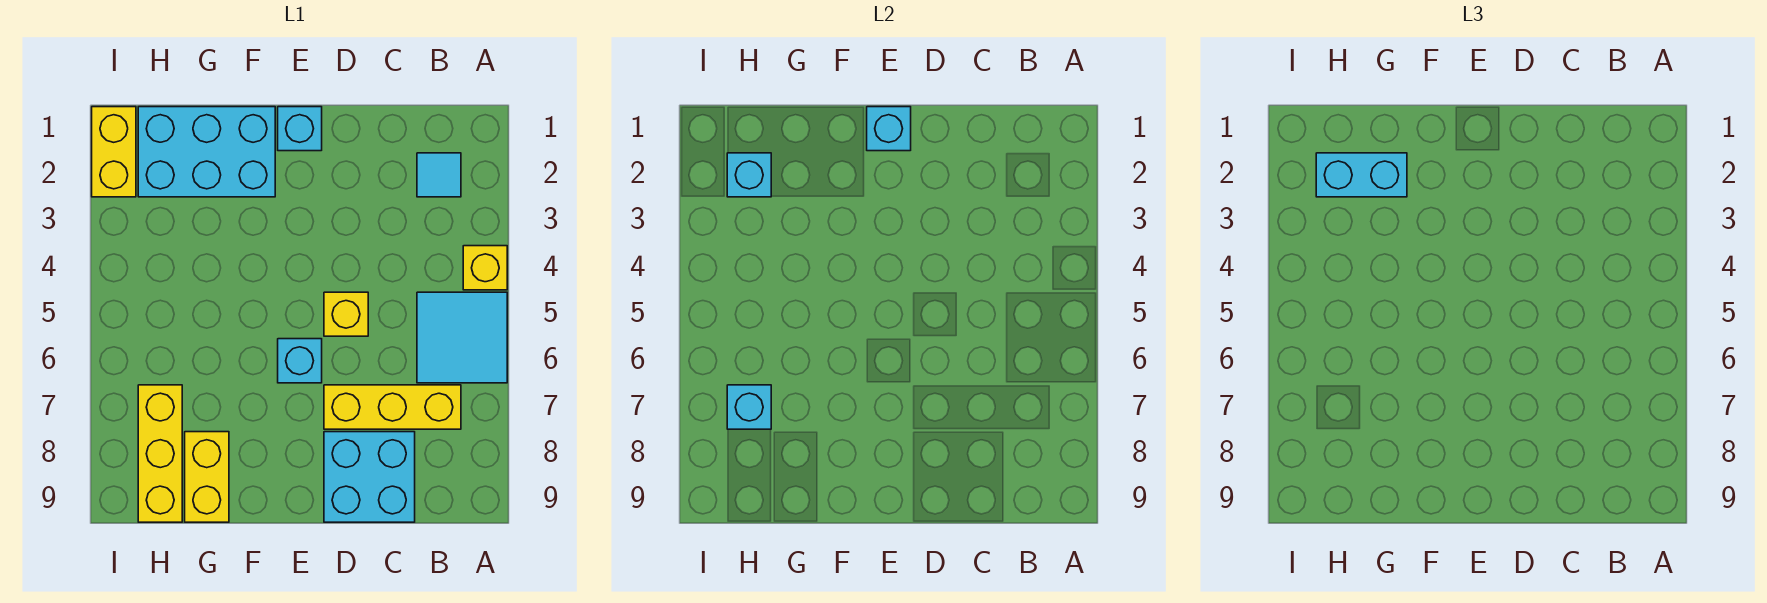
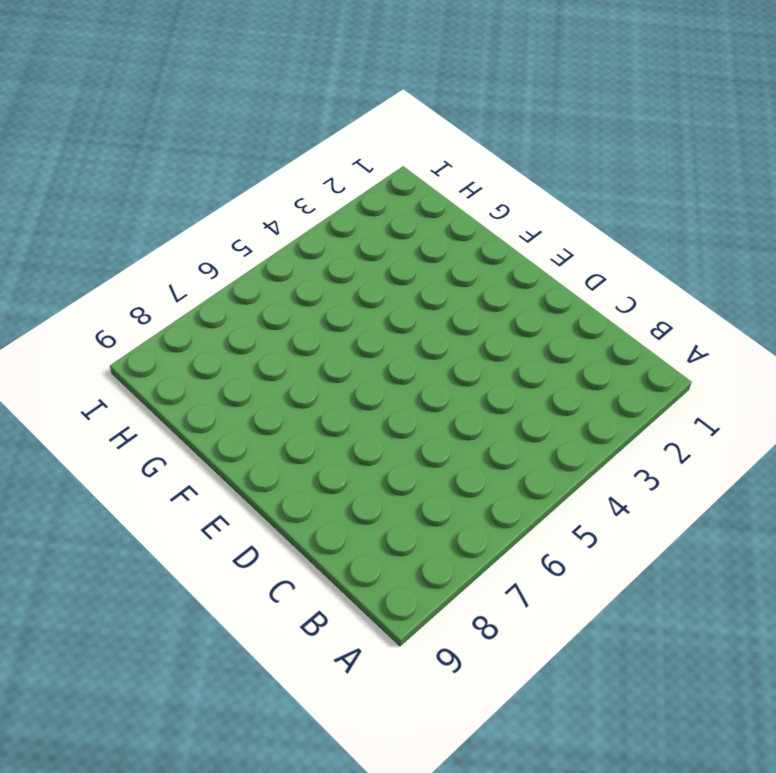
none -> yellow 1x1 brick [463,246,507,290]
none -> cyan 2x2 tile [417,292,507,383]
none -> cyan 1x1 tile [417,153,461,197]

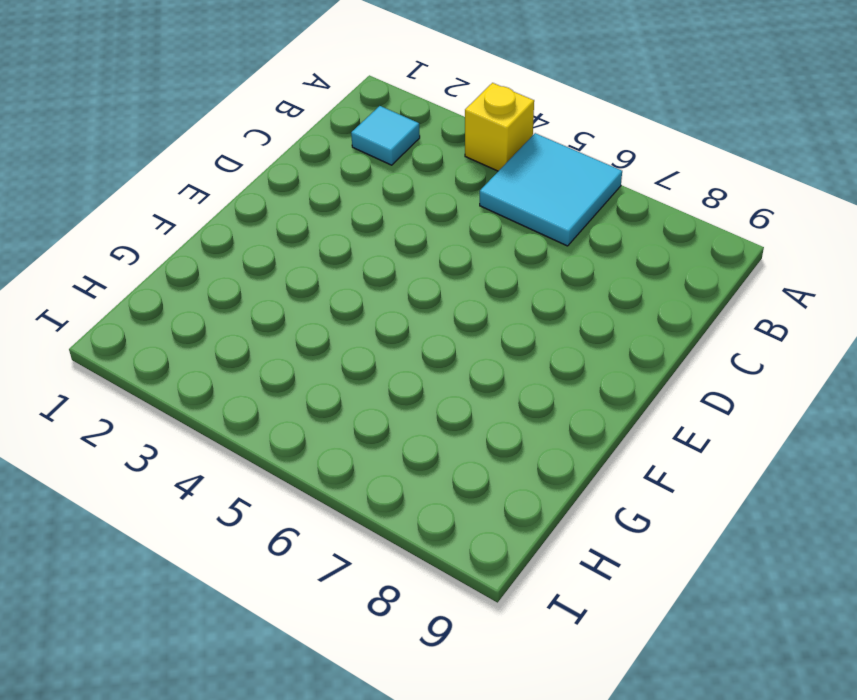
none -> yellow 1x3 brick [324,385,461,429]
none -> cyan 2x2 brick [324,432,415,522]
none -> yellow 1x1 brick [324,292,368,336]

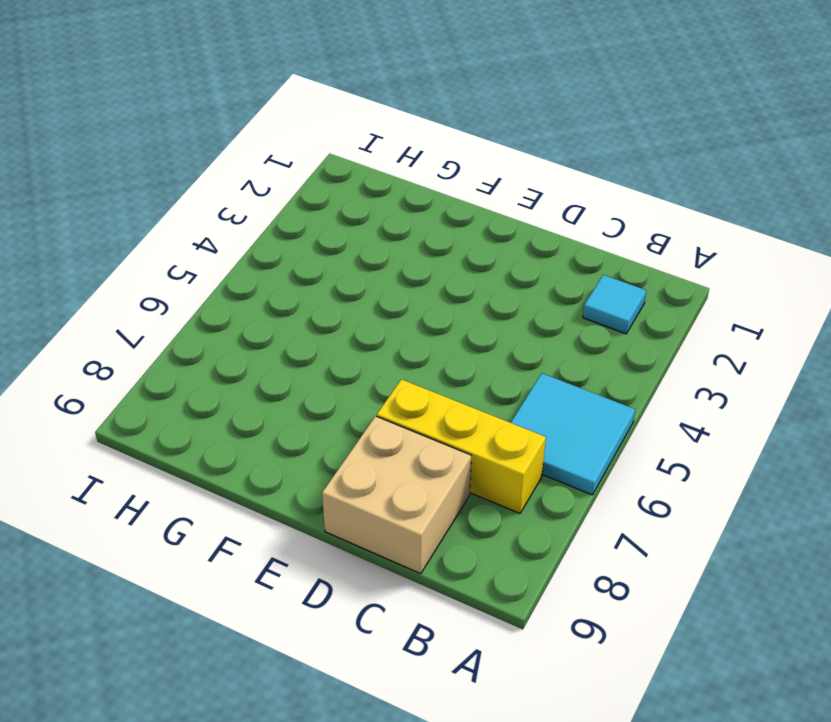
tan 2x2 brick [322,416,471,574] -> cyan 2x2 brick [324,432,415,522]
none -> yellow 1x1 brick [463,246,507,290]
none -> yellow 1x1 brick [324,292,368,336]
none -> cyan 1x1 brick [278,107,322,151]

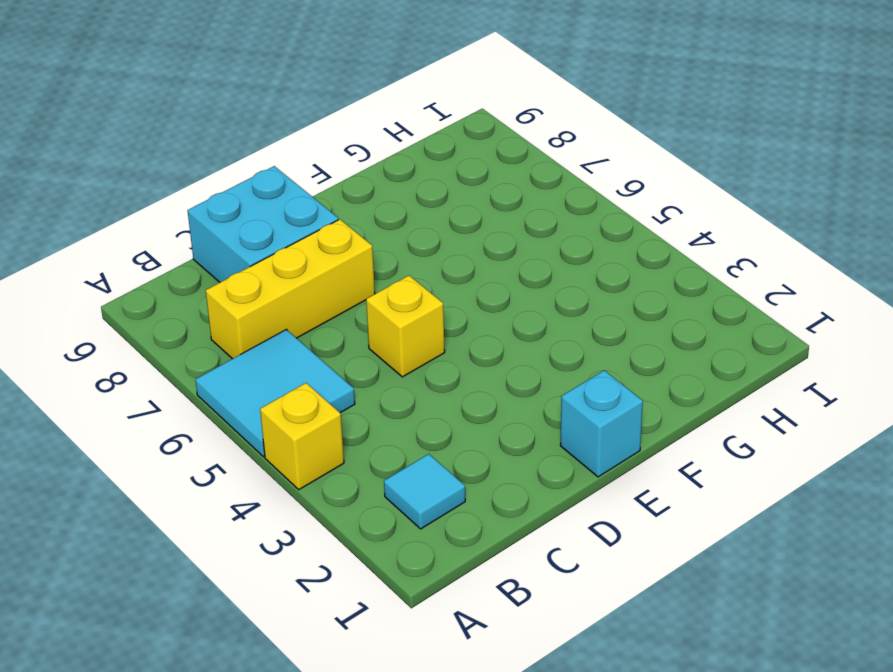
none -> cyan 1x1 brick [278,339,322,383]
none -> cyan 2x3 brick [138,107,275,197]
none -> yellow 1x2 brick [185,432,229,522]

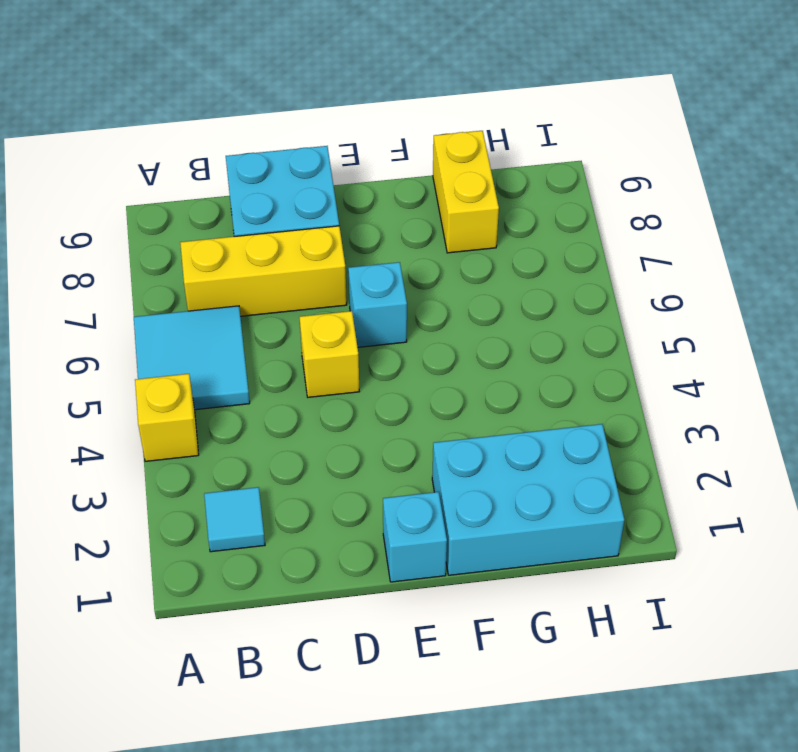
none -> yellow 1x3 brick [138,385,182,522]
none -> yellow 1x2 brick [92,107,136,197]
none -> cyan 1x1 brick [867,107,911,151]

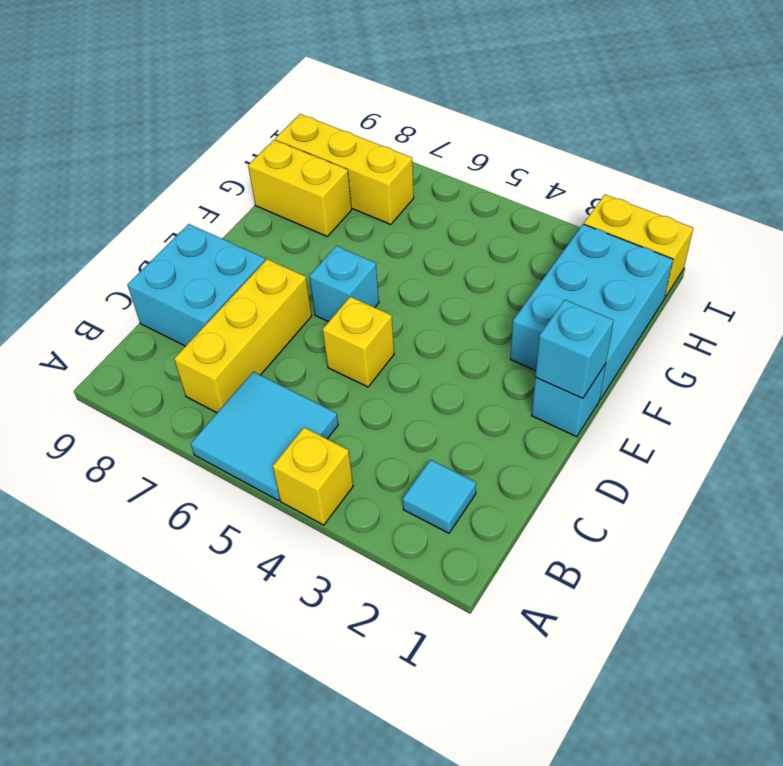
none -> cyan 1x1 brick [727,153,771,197]
none -> cyan 1x1 brick [727,385,771,429]
none -> cyan 1x2 brick [1316,153,1407,197]

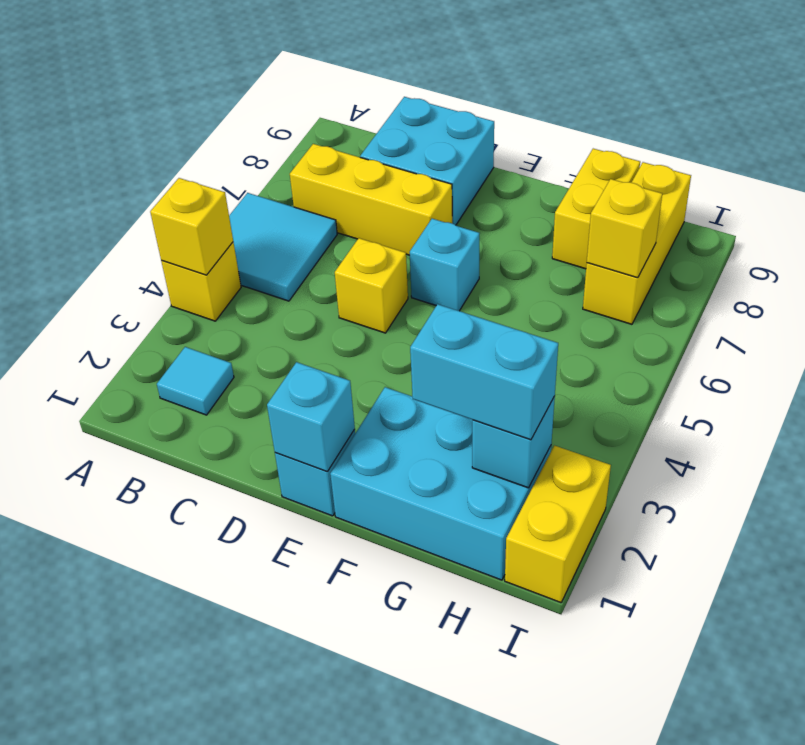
yellow 1x1 brick [150,178,233,275] -> none
yellow 1x1 brick [587,179,662,278] -> cyan 1x1 brick [727,385,771,429]

